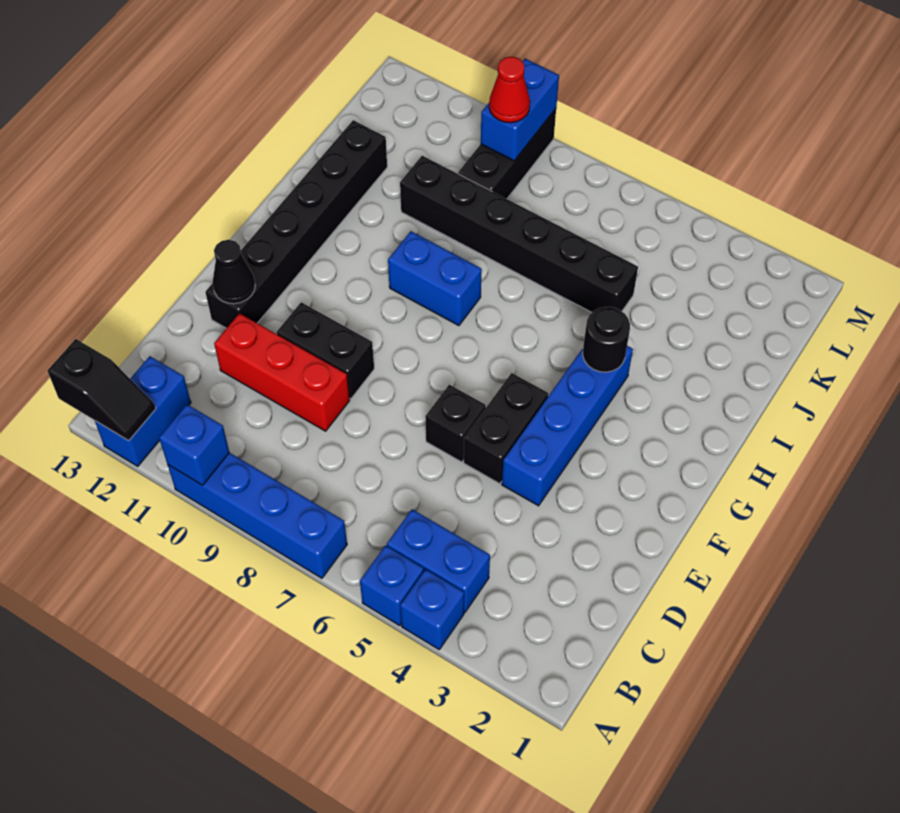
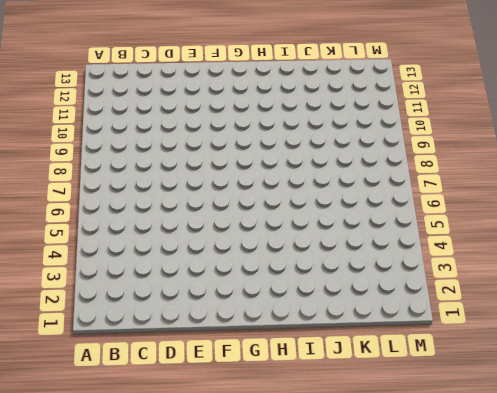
none -> blue 1x1 brick [400,569,464,649]
none -> blue 1x1 brick [360,545,424,626]
none -> blue 1x4 brick [168,453,347,578]

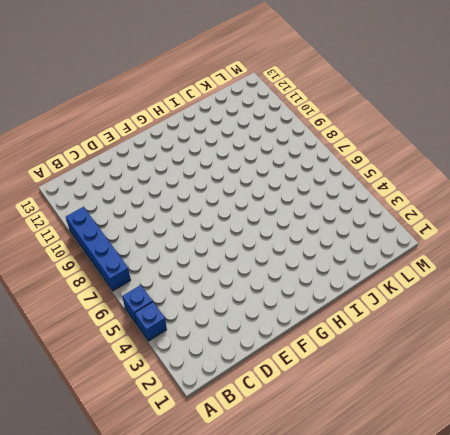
none -> blue 1x2 brick [95,356,191,466]
none -> blue 1x2 brick [387,509,490,612]
none -> red 1x3 brick [214,313,350,431]

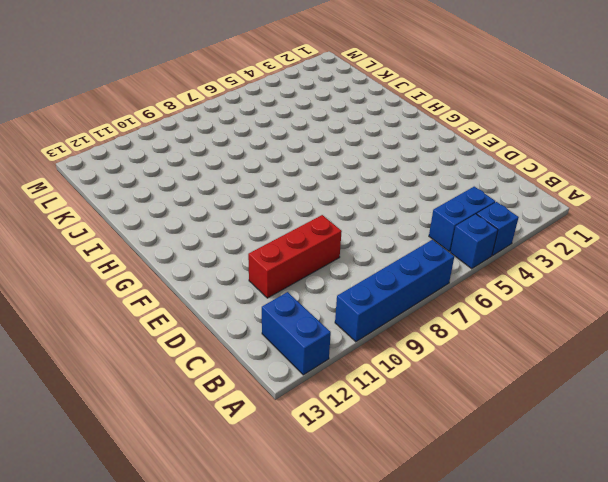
none -> blue 1x4 brick [502,346,633,506]
none -> black 1x2 brick [464,373,548,484]
none -> black 1x1 brick [425,385,486,462]

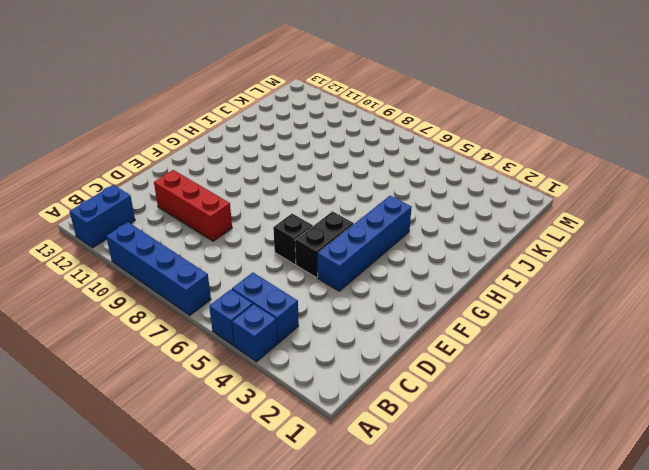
none -> black 1x2 brick [277,302,374,399]
none -> black 1x6 brick [205,120,387,328]
none -> blue 1x2 brick [388,231,482,326]

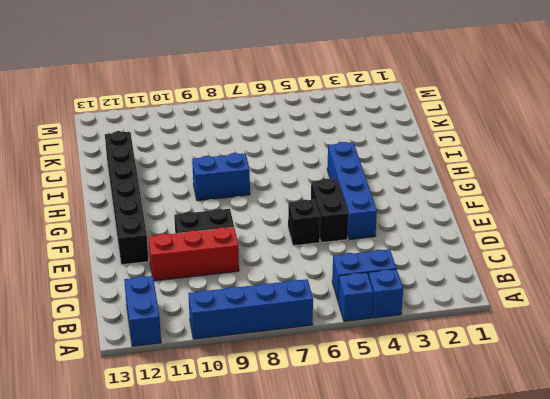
none -> black 1x6 brick [400,156,638,312]
none -> black 1x3 brick [458,109,556,199]
none -> blue 1x1 brick [159,404,229,485]

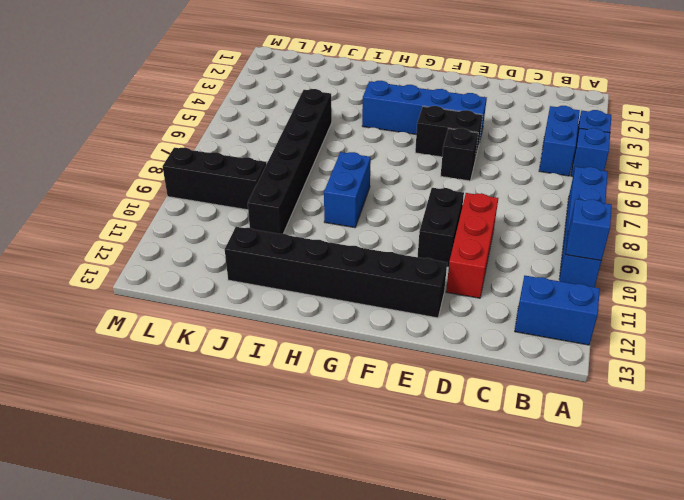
none -> black 1x2 slope [47,339,156,441]
none -> black 1x1 cone [213,240,255,304]
none -> black 1x1 round brick [583,307,630,372]

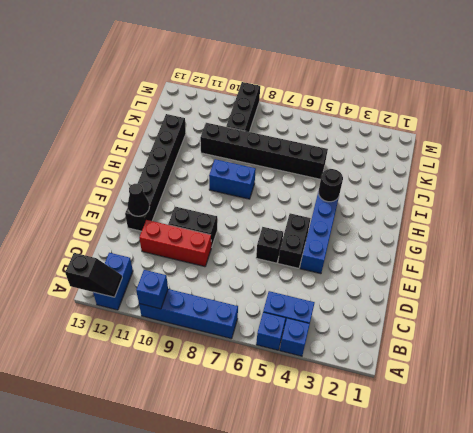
none -> blue 1x2 brick [481,59,559,161]
none -> red 1x1 cone [489,57,530,123]

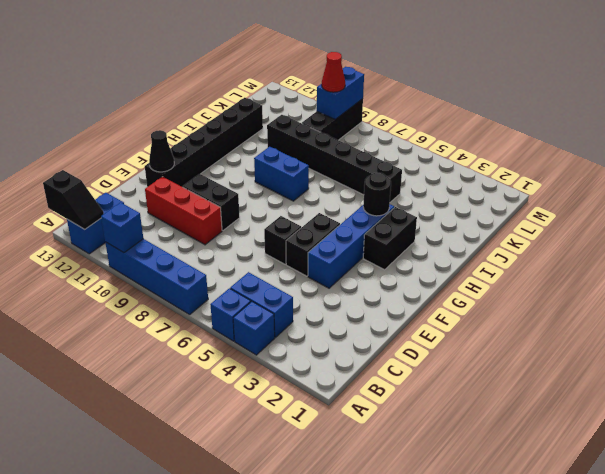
black 1x2 brick [363,207,417,270] -> none

